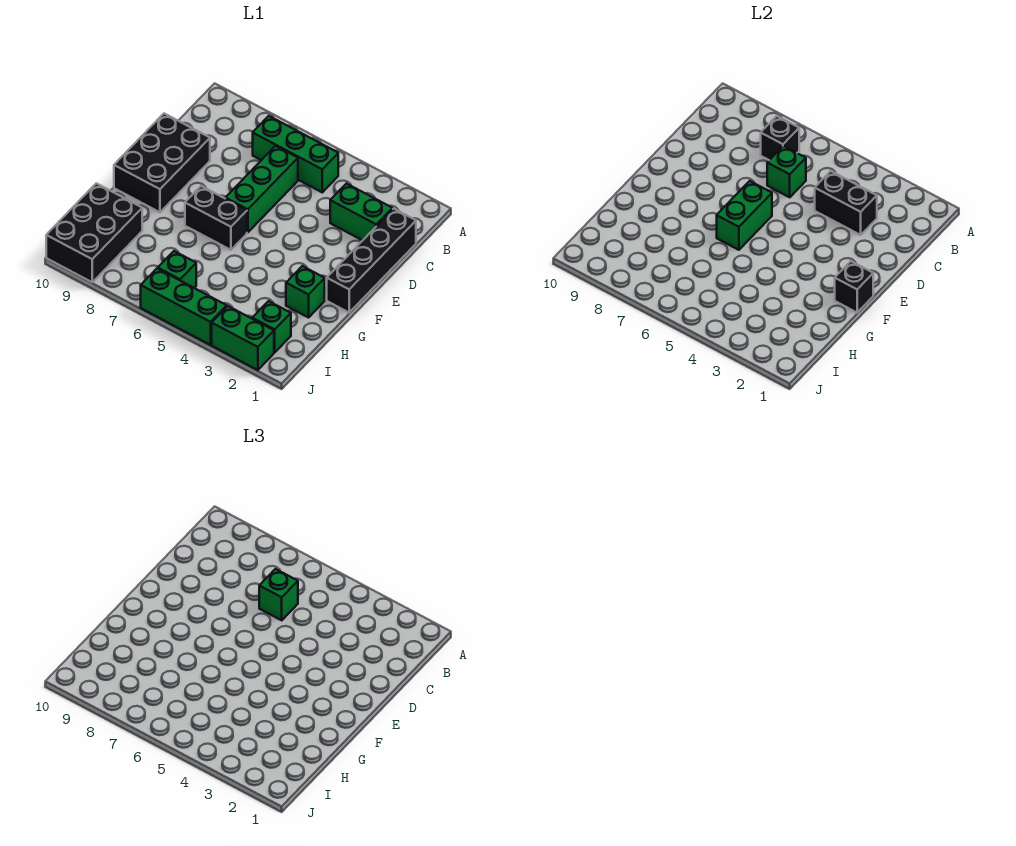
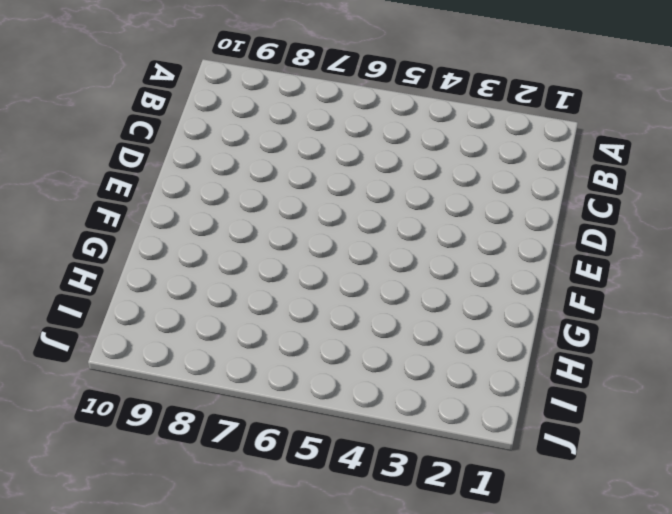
none -> green 1x3 brick [253,116,338,192]
none -> black 1x4 brick [327,209,416,312]
none -> green 1x2 brick [330,184,393,240]

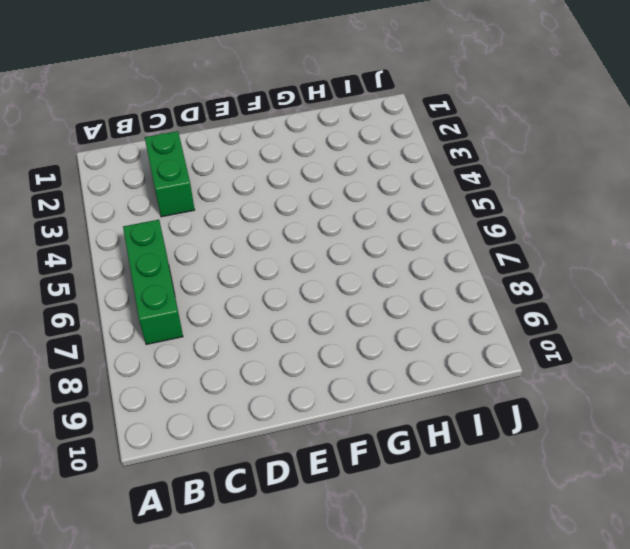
none -> black 1x4 brick [327,209,416,312]
none -> green 1x3 brick [225,146,298,232]
none -> black 2x3 brick [114,114,210,212]

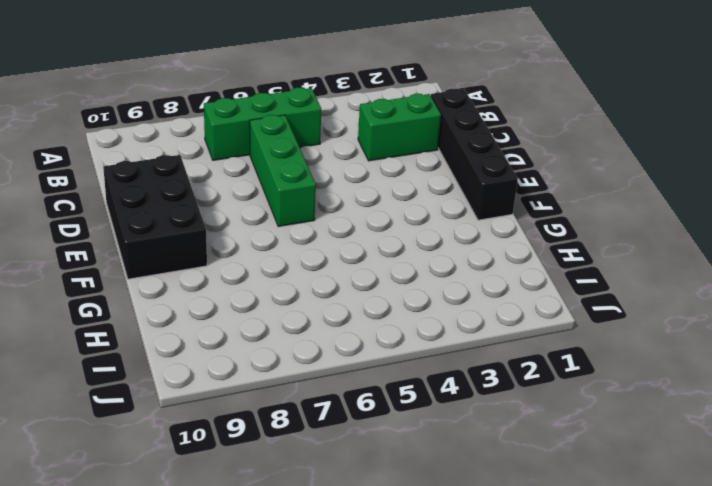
none -> black 1x2 brick [185,186,247,250]
none -> green 1x1 brick [286,266,325,318]
none -> black 2x3 brick [46,183,142,282]

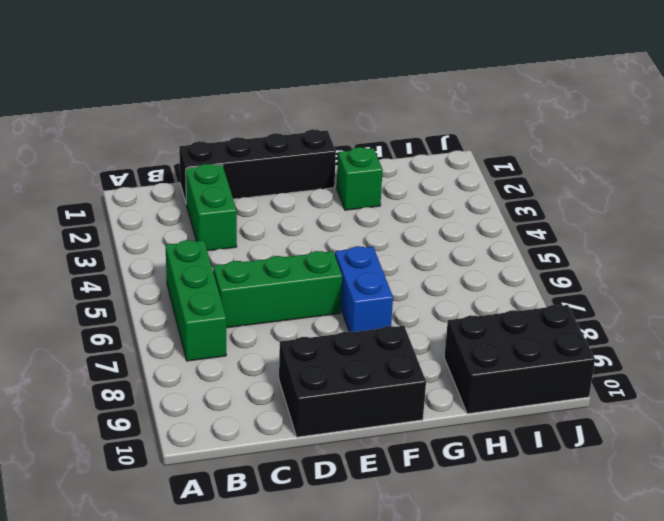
blue 1x2 brick [335,246,393,332] -> black 1x2 brick [185,186,247,250]
none -> green 1x1 brick [252,301,291,352]
none -> green 1x1 brick [158,251,196,288]
none -> green 1x2 brick [212,306,274,370]

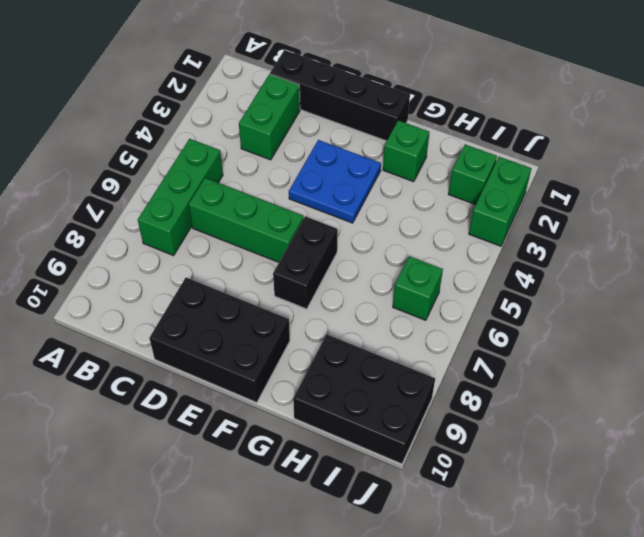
blue 2x2 plate [289,140,381,223] -> none
none -> green 1x3 brick [141,268,227,345]
none -> black 1x1 brick [761,116,799,160]
none -> black 1x2 brick [815,171,877,235]

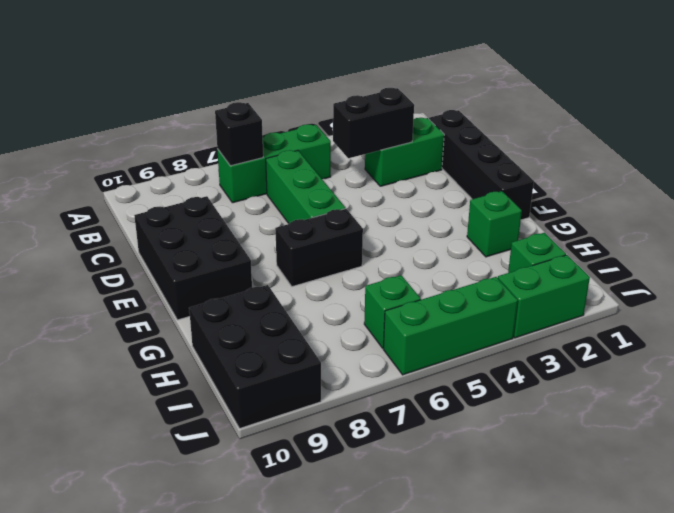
none -> green 1x1 brick [767,146,806,197]
none -> green 1x2 brick [717,181,772,250]
none -> black 1x1 brick [835,261,873,312]

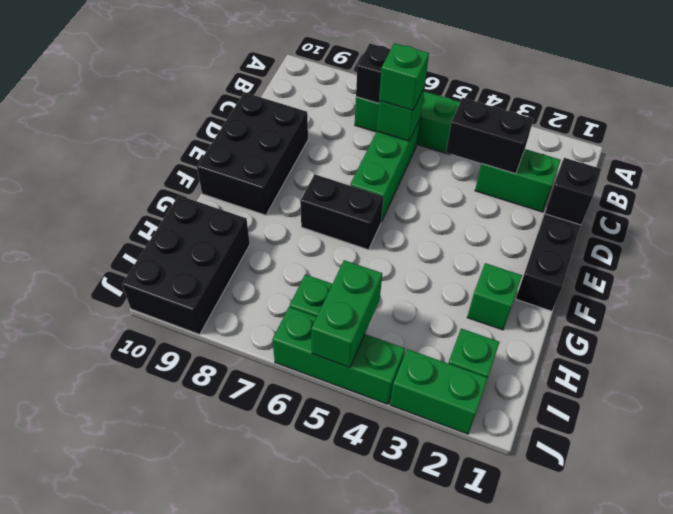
black 1x1 brick [545,158,601,225] -> black 1x1 brick moved to [835,261,873,312]
green 1x2 brick [311,260,382,367] -> green 1x2 brick moved to [717,181,772,250]

